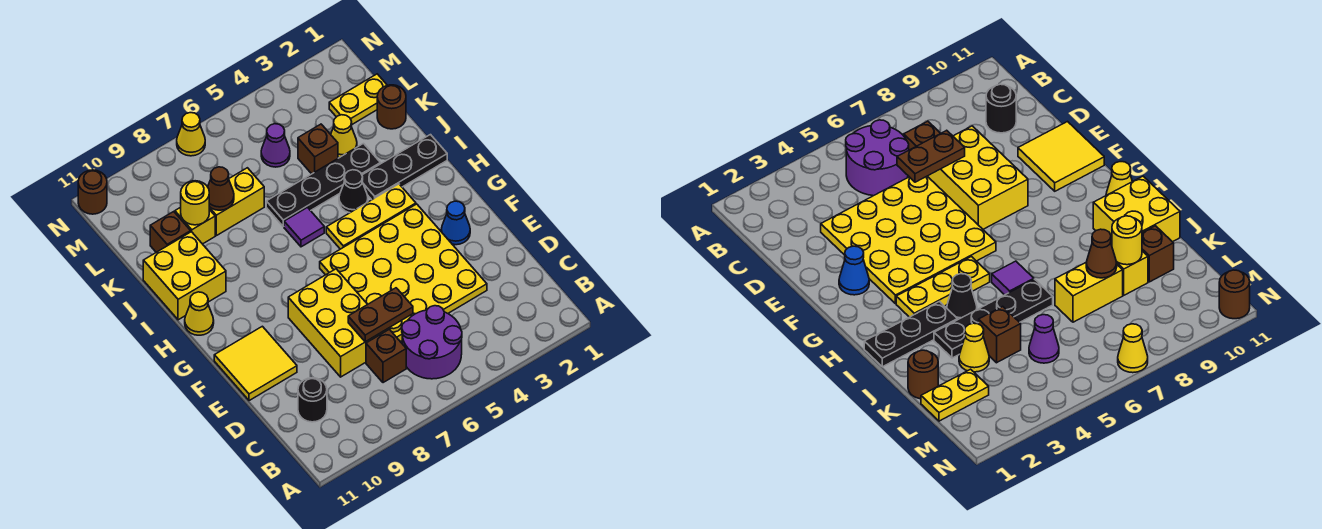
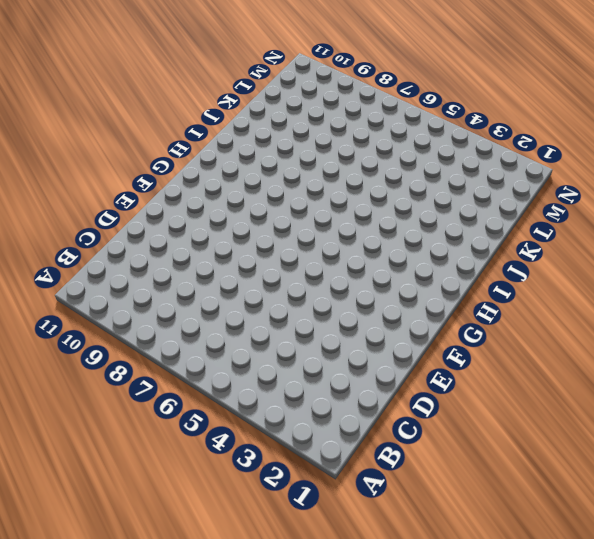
none -> purple 2x2 round brick [402,306,462,379]
none -> brown 1x1 brick [366,329,406,383]
none -> black 1x1 round brick [298,378,327,422]

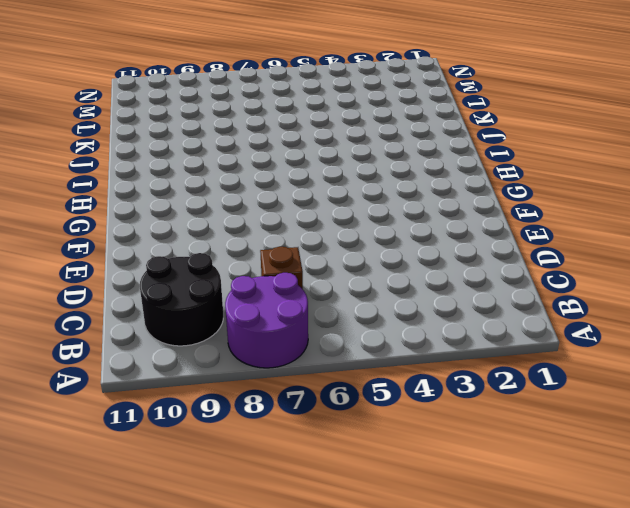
purple 2x2 round brick [225,273,308,368] -> purple 2x2 round brick moved to [402,306,462,379]
black 2x2 round brick [140,253,223,346] -> black 1x1 round brick [298,378,327,422]
none -> yellow 4x4 plate [320,204,487,342]
none -> yellow 2x3 brick [288,269,389,377]
none -> yellow 2x2 tile [214,326,297,401]

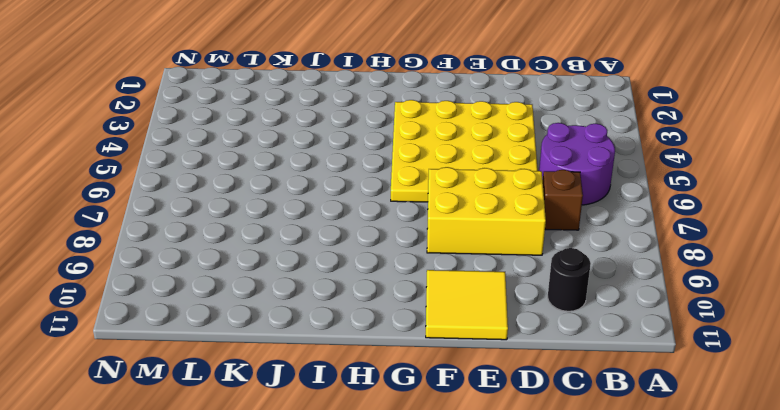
none -> blue 1x1 cone [441,201,470,245]
none -> yellow 1x3 plate [326,184,416,249]
none -> yellow 1x1 cone [185,292,214,335]

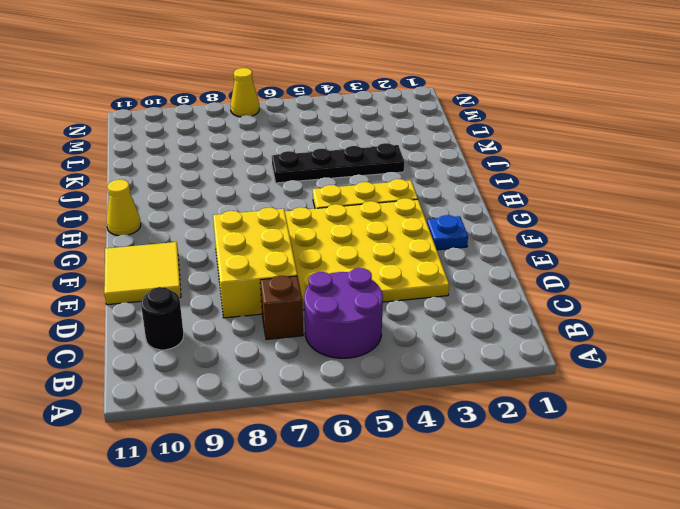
blue 1x1 plate [427,215,468,250] -> blue 1x1 cone [441,201,470,245]
none -> black 1x3 plate [362,135,447,200]
none -> black 1x1 cone [339,170,368,213]
none -> purple 1x1 tile [284,207,324,247]

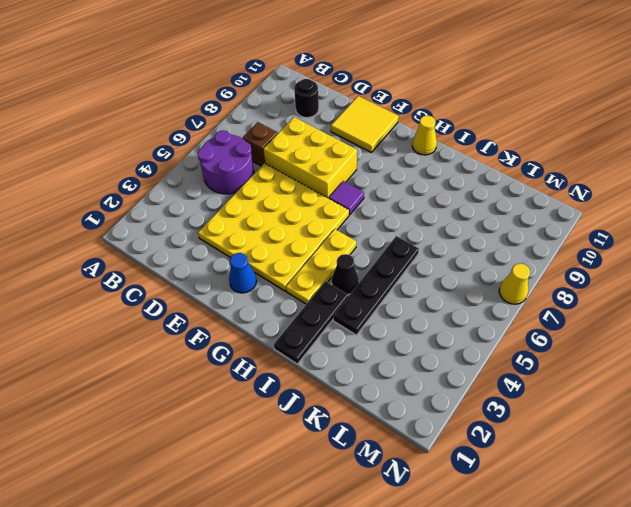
purple 1x1 tile [329,181,364,215] -> purple 1x1 tile moved to [284,207,324,247]
none -> yellow 2x2 brick [143,232,226,320]
none -> brown 1x1 round brick [377,85,406,129]
none -> yellow 1x1 cone [331,115,357,158]

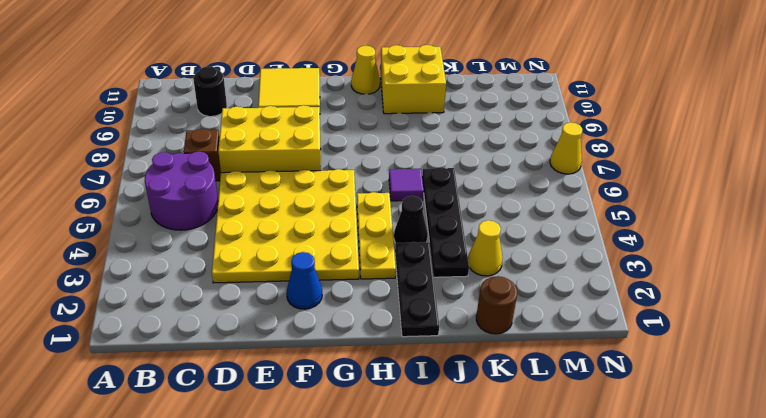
none -> brown 1x1 brick [298,124,338,174]
none -> yellow 1x2 brick [209,168,264,236]
none -> yellow 1x1 brick [175,207,215,244]

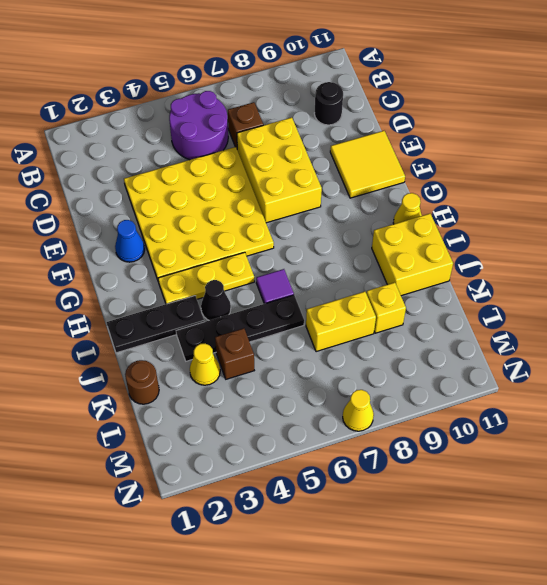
none -> brown 1x1 brick [150,212,191,252]
none -> yellow 1x2 plate [329,74,387,124]
none -> purple 1x1 cone [261,124,290,167]

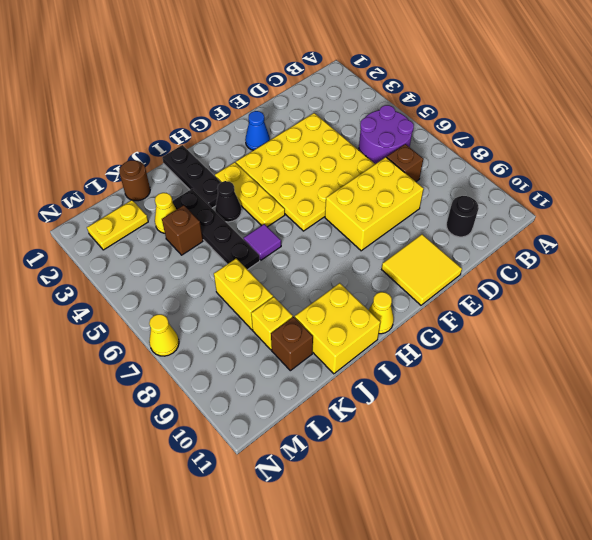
yellow 1x2 plate [87,200,148,250] -> yellow 1x2 plate turned to [329,74,387,124]
none -> purple 1x1 cone [261,124,290,167]
none -> brown 1x1 round brick [78,170,107,214]
none -> brown 1x2 plate [348,288,413,342]

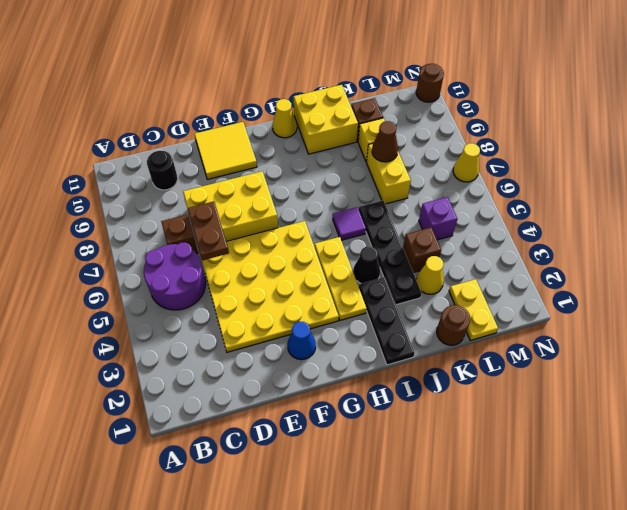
purple 1x1 brick [419,197,457,240] -> purple 1x1 cone [261,124,290,167]
none -> yellow 1x1 round brick [181,181,209,225]

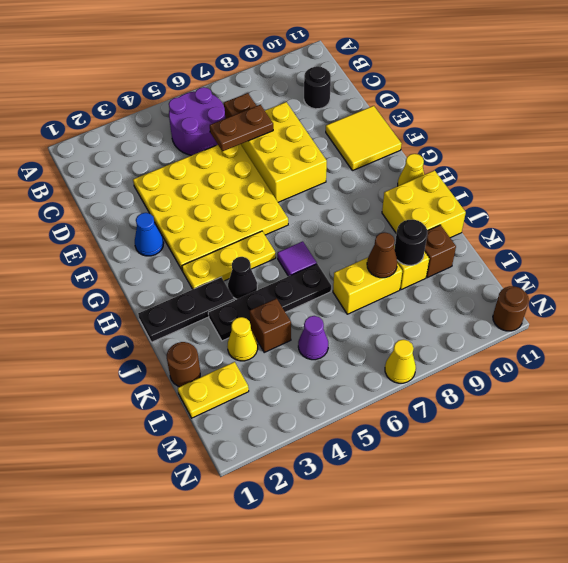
black 1x1 round brick [395,219,427,265] -> yellow 1x1 round brick [181,181,209,225]

